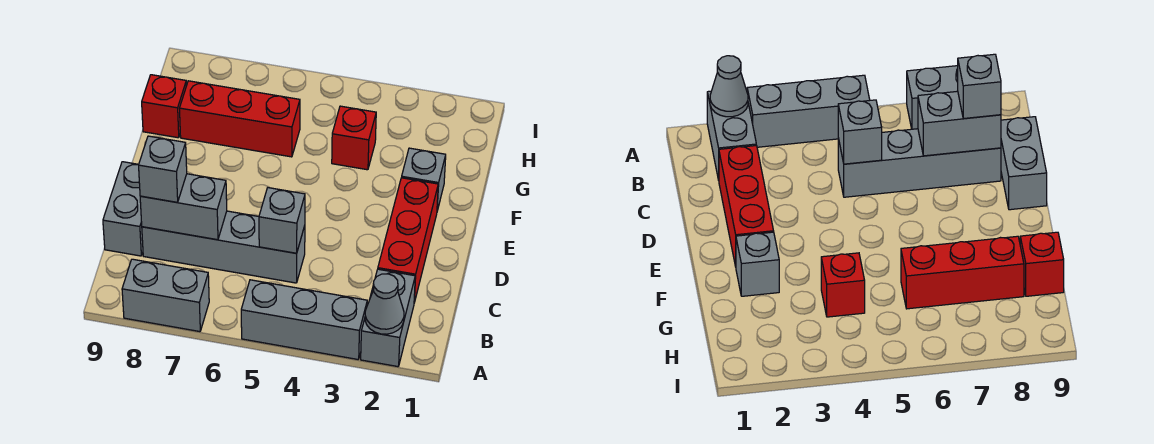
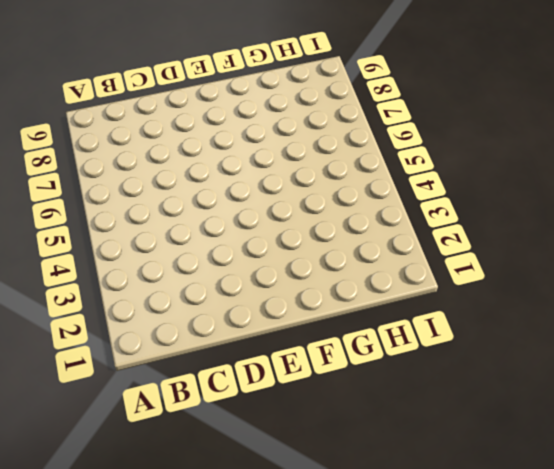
none -> grey 1x2 brick [361,269,415,367]
none -> grey 1x3 brick [241,280,367,360]
none -> grey 1x2 brick [122,259,209,332]

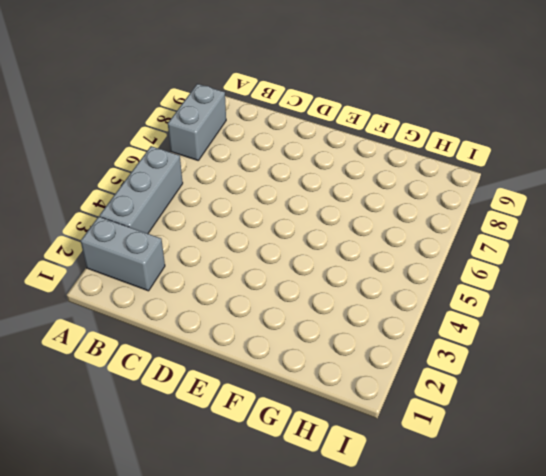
none -> red 1x3 brick [378,178,438,303]
none -> grey 1x4 brick [142,211,305,283]
none -> grey 1x2 brick [103,162,143,256]

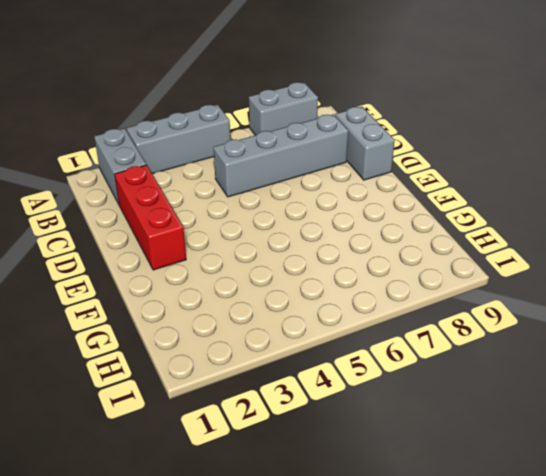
none -> grey 1x1 brick [402,148,446,211]
none -> red 1x1 brick [332,106,376,170]
none -> red 1x3 brick [179,81,300,157]

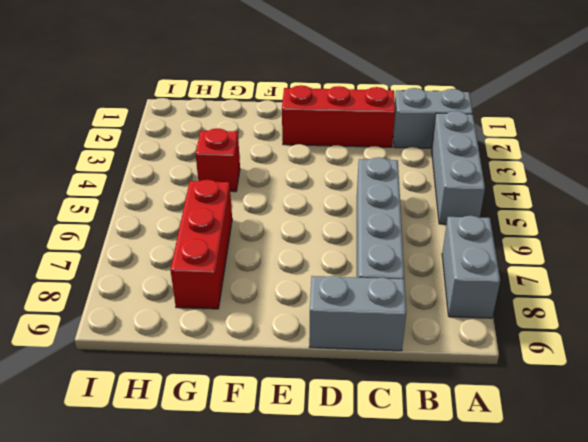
none -> grey 1x1 brick [402,148,446,211]
none -> red 1x1 brick [142,75,187,138]
none -> grey 1x1 cone [365,274,404,334]

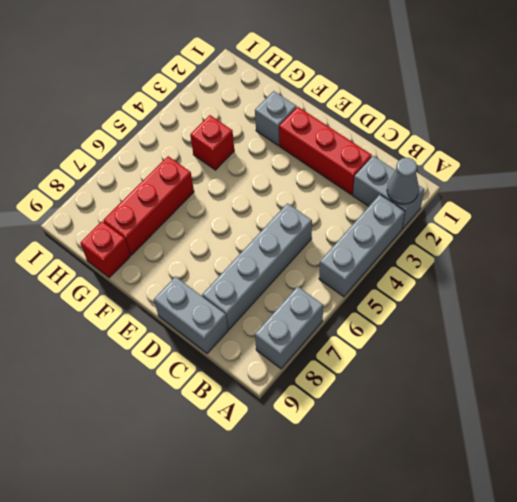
none -> grey 1x1 brick [259,188,305,253]
none -> grey 1x2 brick [140,174,227,240]
none -> grey 1x1 brick [138,136,187,202]

